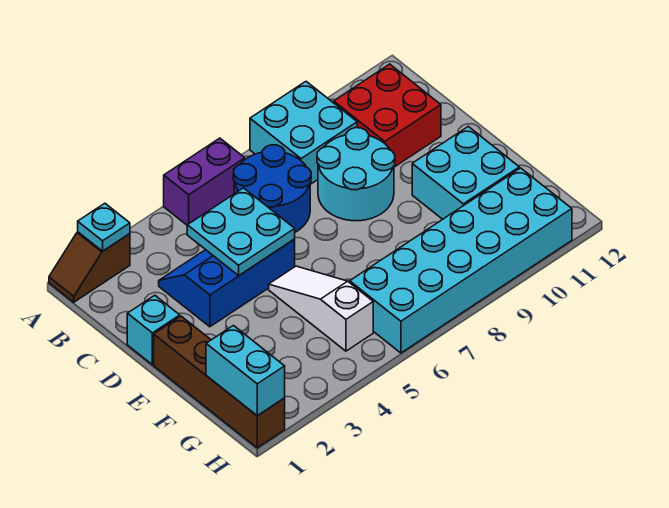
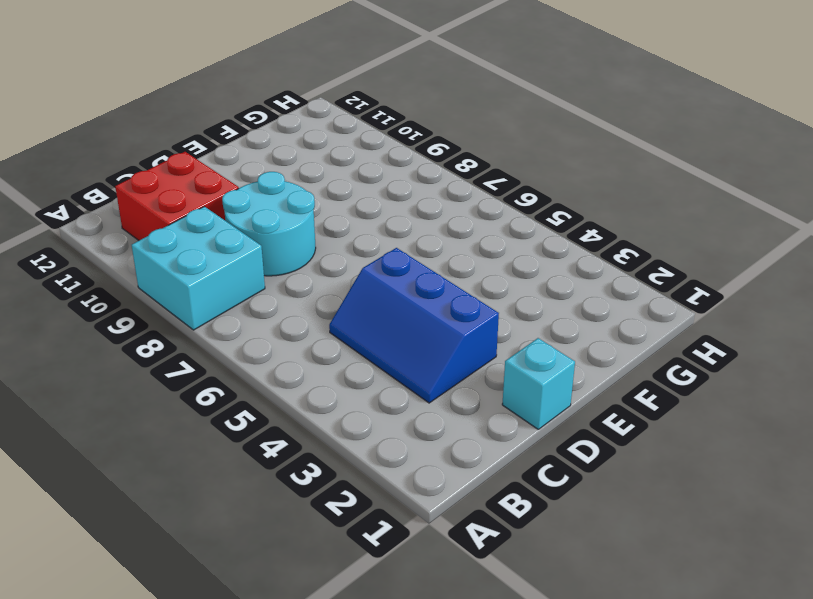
none -> brown 1x2 slope [49,232,130,302]
none -> purple 1x2 brick [164,138,245,225]
none -> blue 2x2 round brick [233,145,311,232]

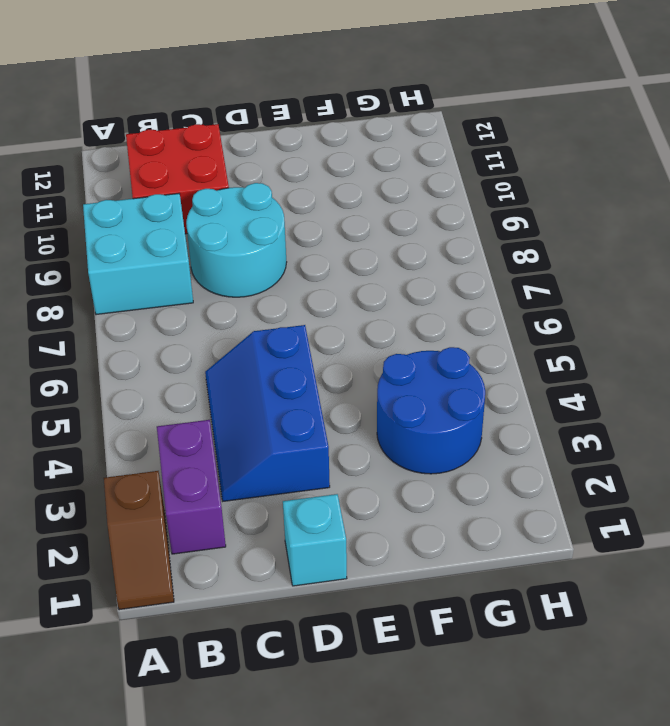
purple 1x2 brick [157,420,226,554] -> purple 1x2 brick moved to [164,138,245,225]
blue 2x2 round brick [377,347,485,474] -> blue 2x2 round brick moved to [233,145,311,232]
none -> brown 1x4 brick [154,316,285,448]
none -> white 1x3 slope [269,266,373,351]
none -> cyan 2x2 brick [412,127,519,219]

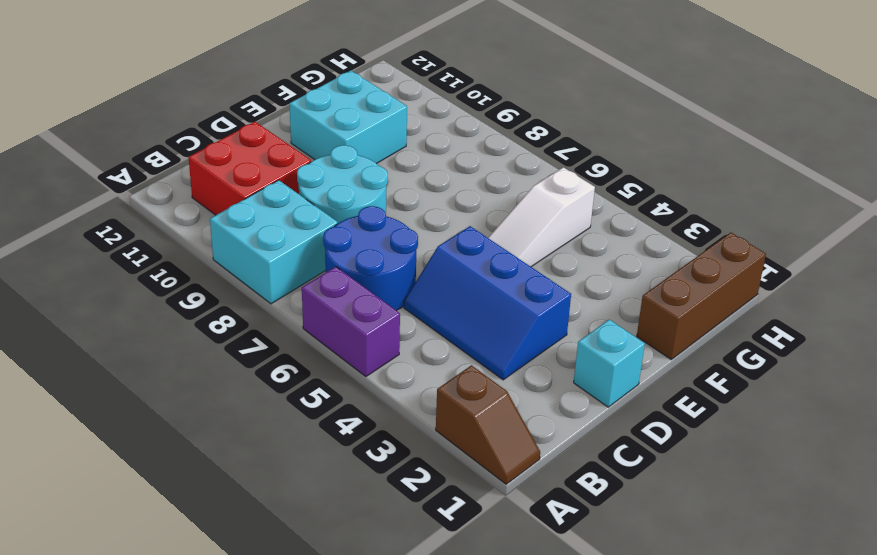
brown 1x3 brick [637,233,766,359] -> brown 1x4 brick [154,316,285,448]
none -> cyan 2x6 brick [350,168,572,353]
none -> cyan 1x1 plate [78,203,130,251]
none -> cyan 2x2 plate [187,188,295,275]

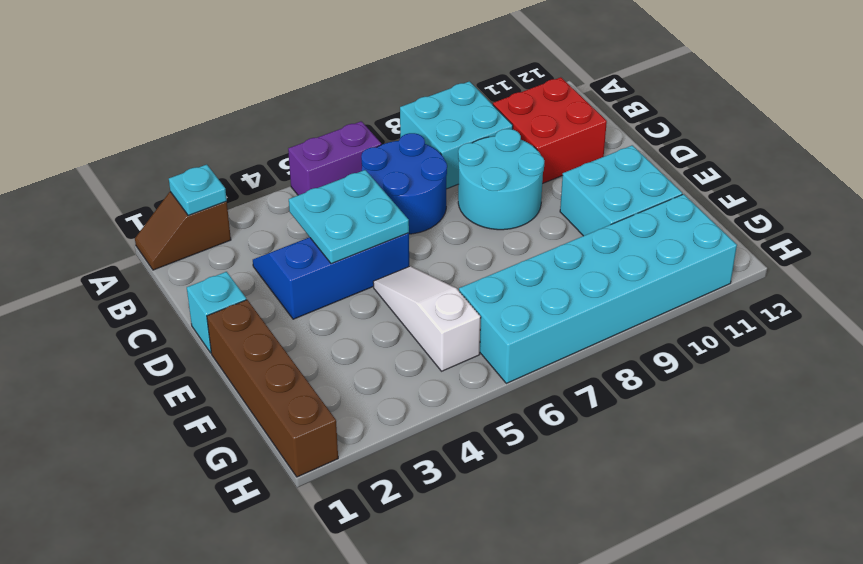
none -> cyan 1x2 brick [206,326,285,416]

